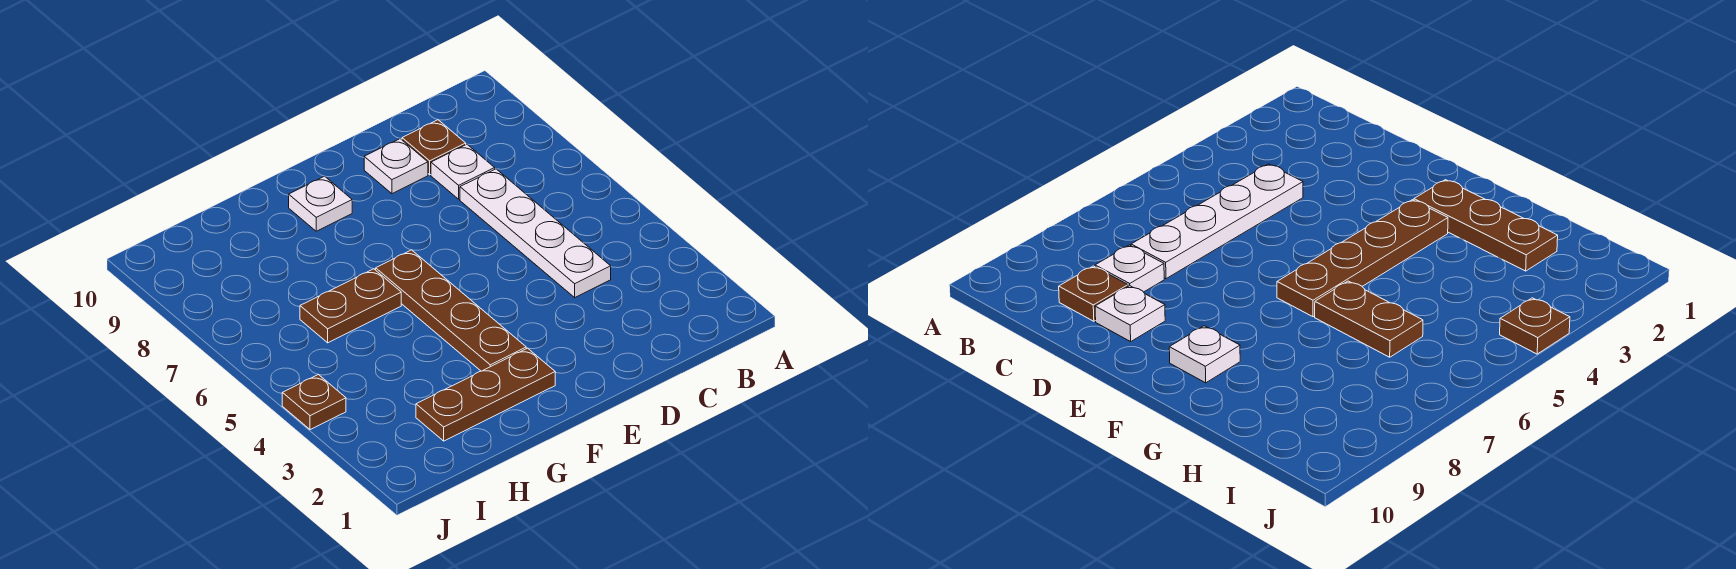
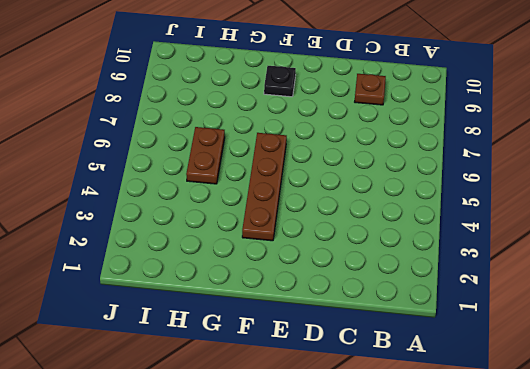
black 1x1 plate [264,66,296,97] -> white 1x1 plate [289,176,352,231]
brown 1x2 plate [186,127,225,184] -> brown 1x2 plate turned to [300,269,401,343]
none -> white 1x4 plate [460,169,611,297]
none -> white 1x1 plate [431,144,495,199]

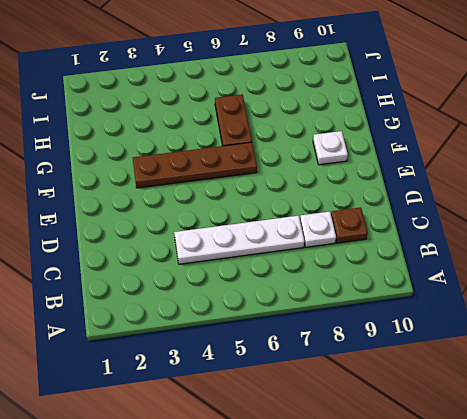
none -> white 1x1 plate [364,139,428,194]
none -> brown 1x3 plate [416,348,555,441]

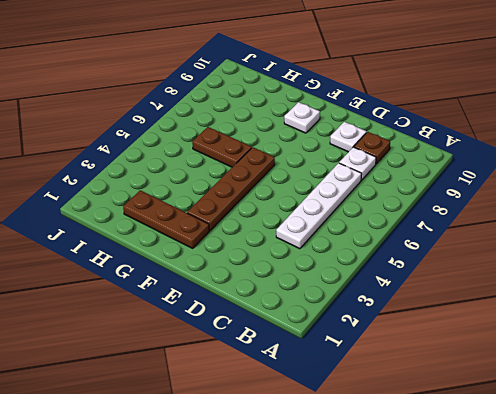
none -> brown 1x1 plate [282,374,346,430]

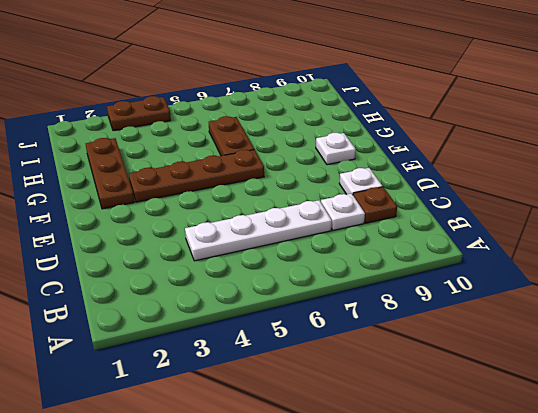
brown 1x2 plate [107,96,171,131] -> brown 1x1 plate [282,374,346,430]

